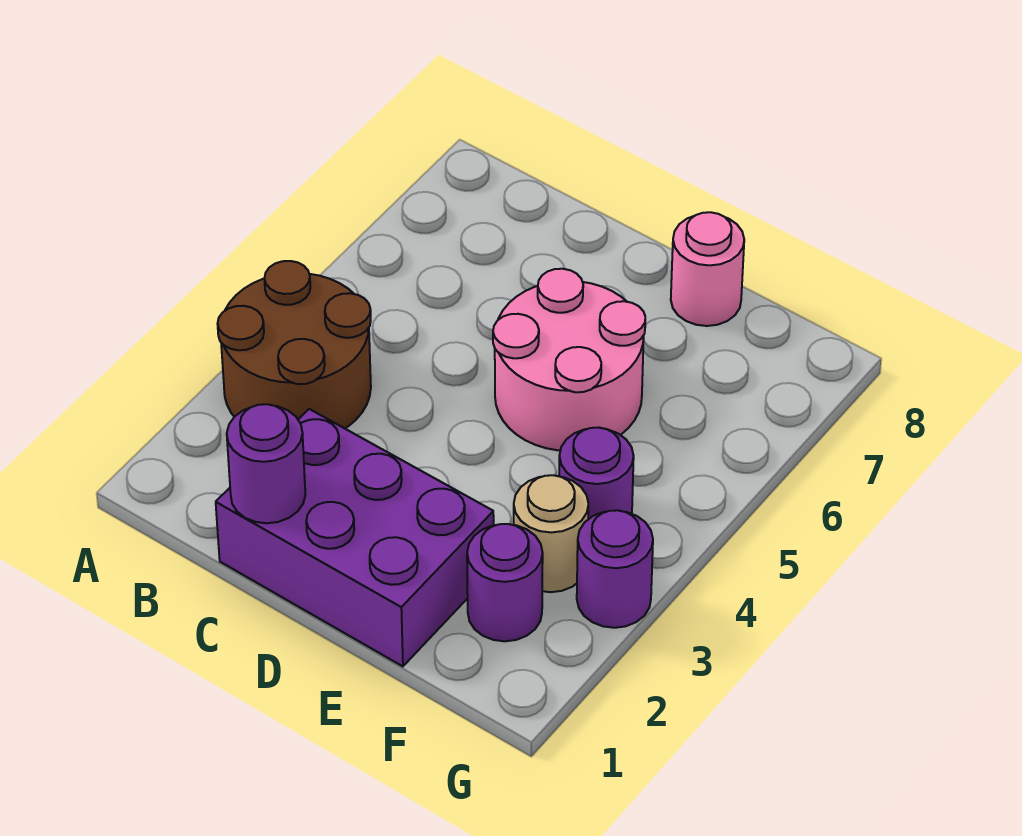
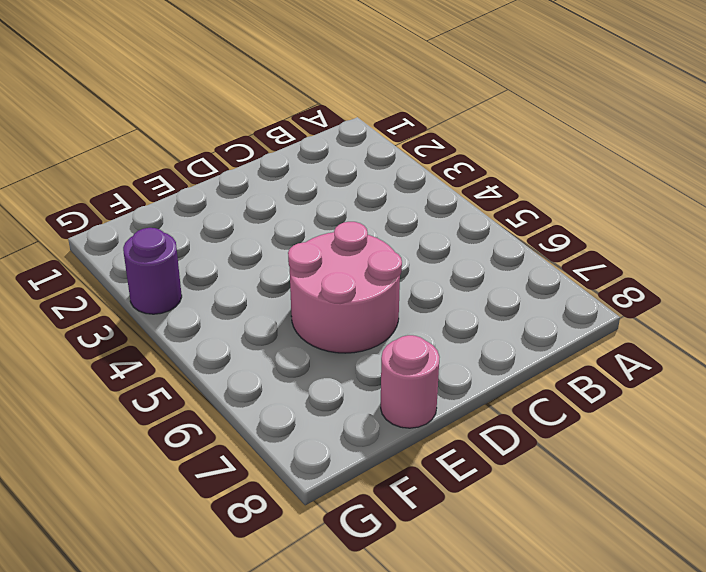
none -> brown 2x2 round brick [218,261,371,428]
none -> purple 2x3 brick [216,409,494,666]

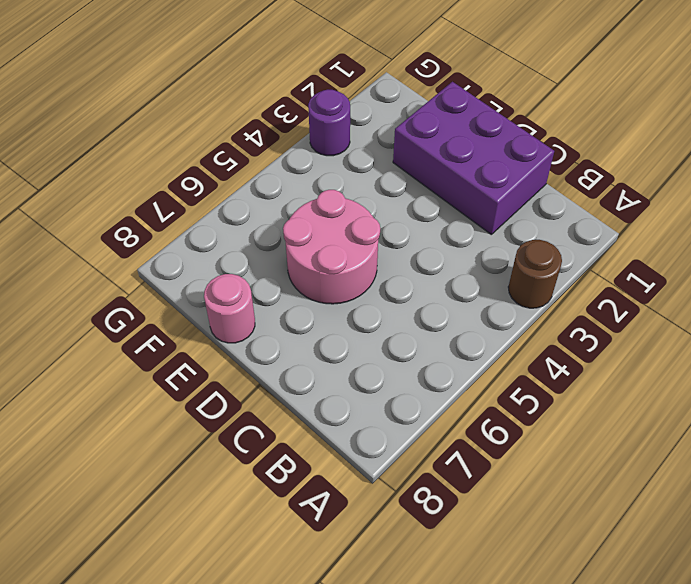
brown 1x1 round brick [508,240,562,308] -> brown 2x2 round brick [218,261,371,428]
none -> purple 1x1 round brick [467,524,543,641]
none -> tan 1x1 round brick [514,475,588,592]

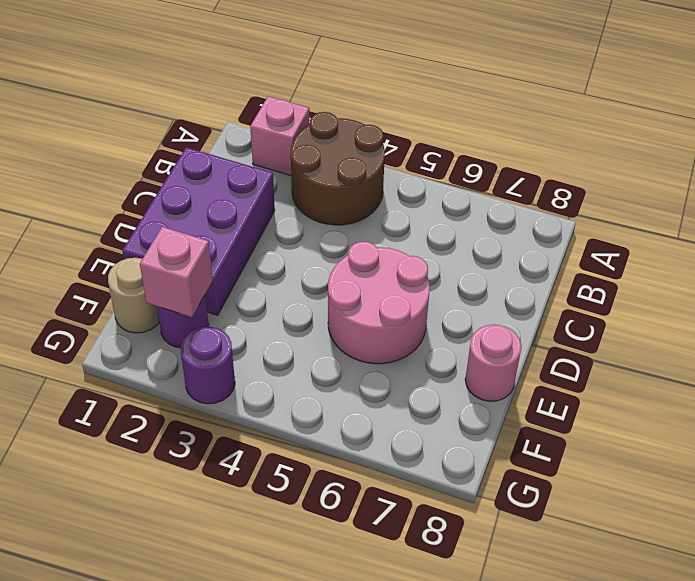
pink 1x1 brick [250,96,309,175] -> none
tan 1x1 round brick [108,258,159,333] -> tan 1x1 round brick moved to [514,475,588,592]
pink 1x1 brick [140,227,213,317] -> none
none -> purple 1x1 round brick [559,428,634,519]
none -> purple 1x1 round brick [227,404,305,523]

